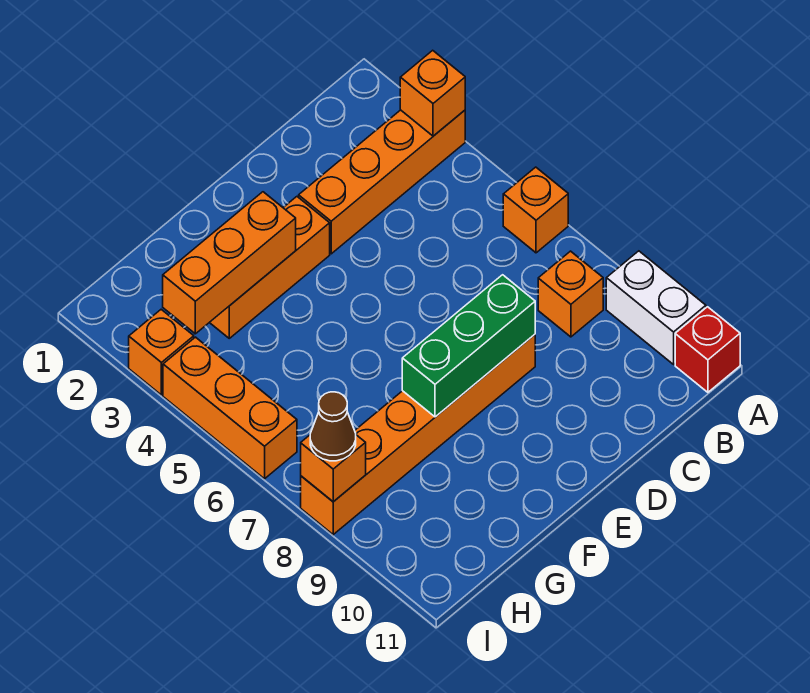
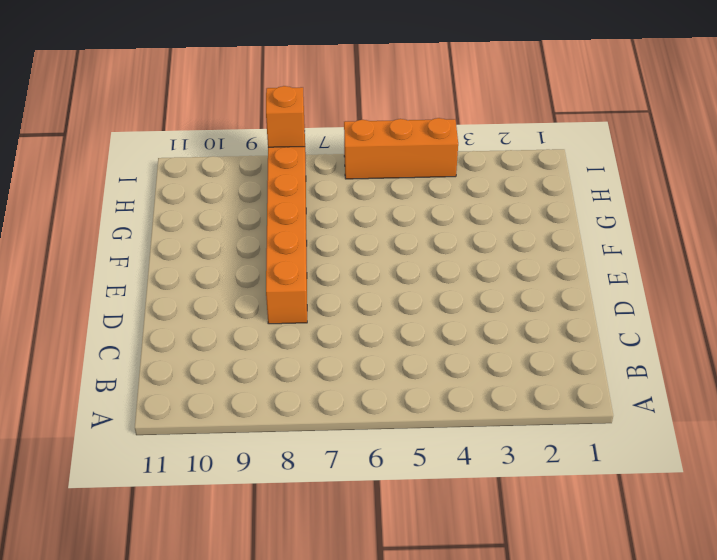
none -> orange 1x4 brick [299,110,465,254]
none -> orange 1x1 brick [503,167,568,253]
none -> white 1x2 brick [606,251,706,364]

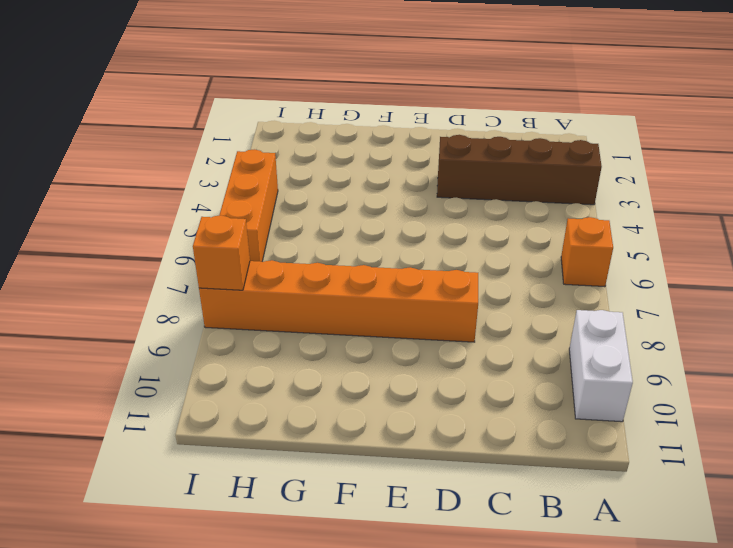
brown 1x4 brick [437,135,602,205] -> orange 1x4 brick [299,110,465,254]
none -> red 1x1 brick [675,307,740,392]
none -> orange 1x1 brick [538,251,603,337]
none -> orange 1x3 brick [209,197,330,338]

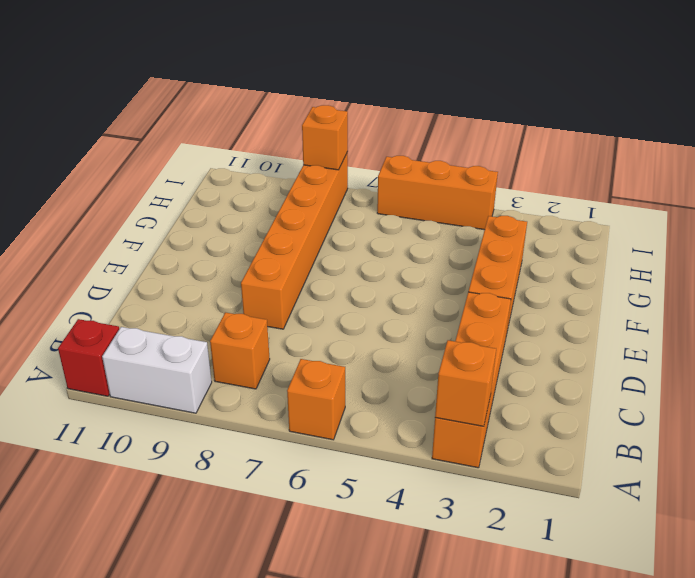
none -> orange 1x1 brick [129,309,194,395]
none -> green 1x3 brick [402,275,535,417]
none -> orange 1x3 brick [163,192,296,334]

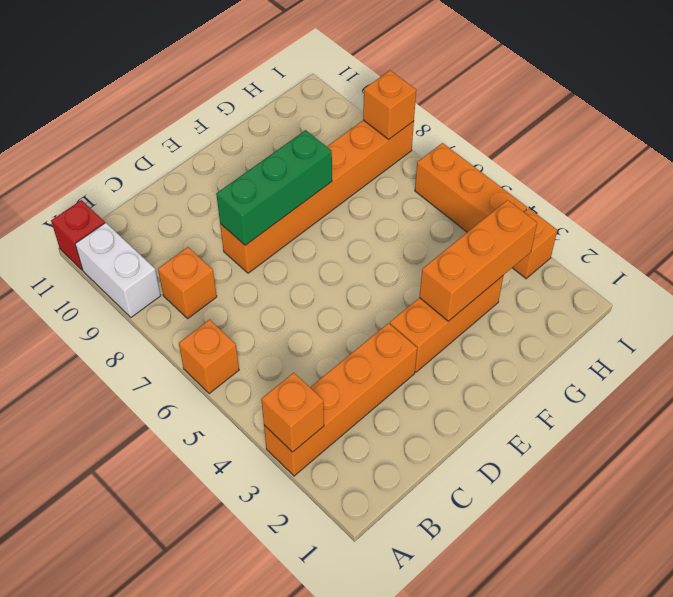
none -> brown 1x1 cone [310,392,356,461]

